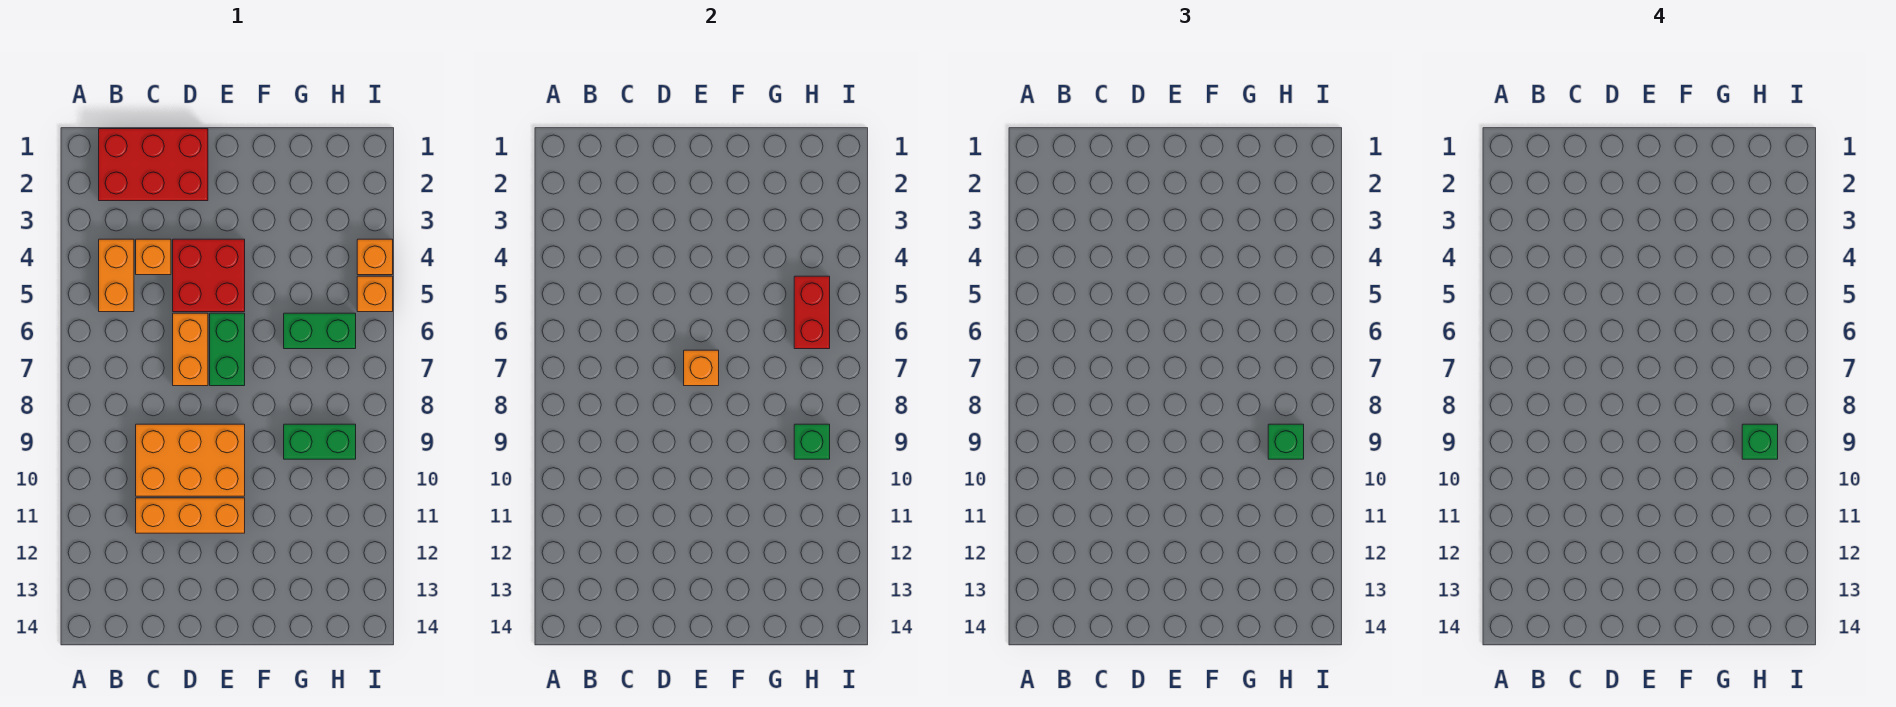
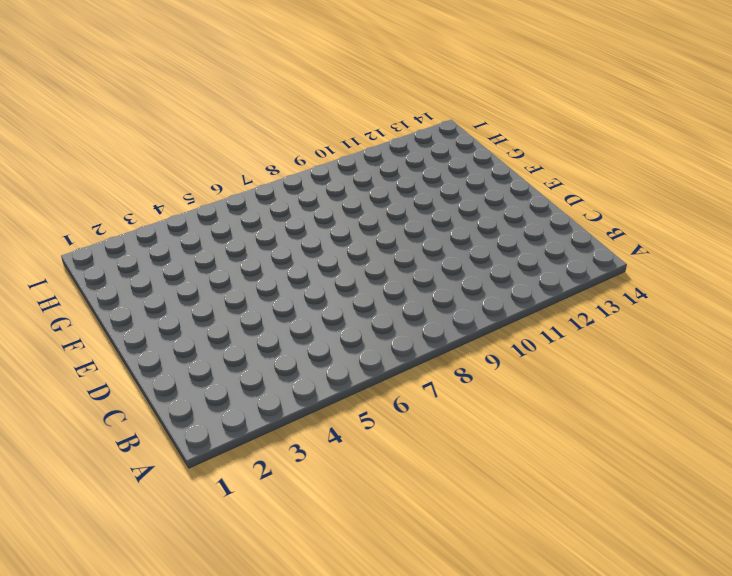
none -> red 2x3 brick [99,129,208,201]
none -> orange 1x2 brick [99,239,134,312]
none -> orange 1x1 brick [136,239,171,275]

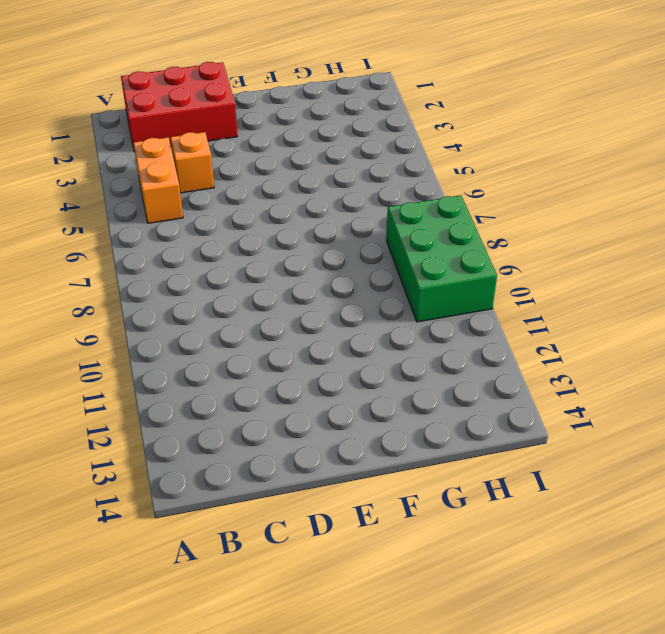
green 2x3 brick [386,195,497,322] -> green 1x2 brick [284,424,356,459]
none -> orange 2x3 brick [136,424,245,496]
none -> orange 1x3 brick [136,498,245,533]
none -> red 2x2 brick [173,239,245,312]

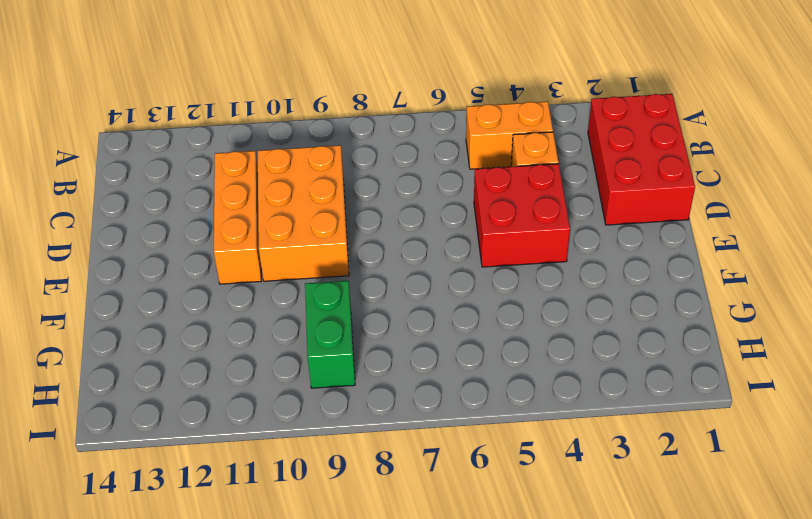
none -> orange 1x2 brick [173,313,208,386]
none -> green 1x2 brick [210,313,245,386]
none -> green 1x2 brick [284,313,356,349]

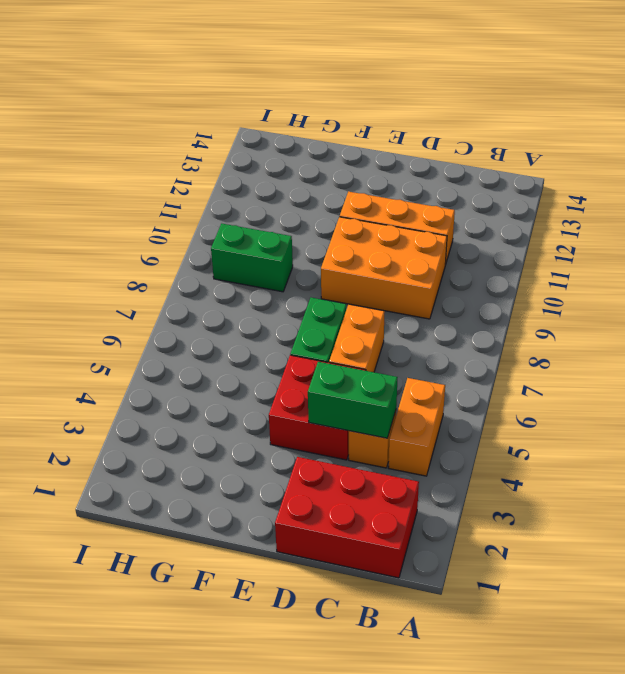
green 1x2 brick [308,362,398,438] -> green 1x2 brick moved to [284,313,356,349]
none -> orange 1x1 brick [357,239,393,275]
none -> orange 1x1 brick [357,276,393,312]
none -> orange 1x1 brick [684,350,719,386]

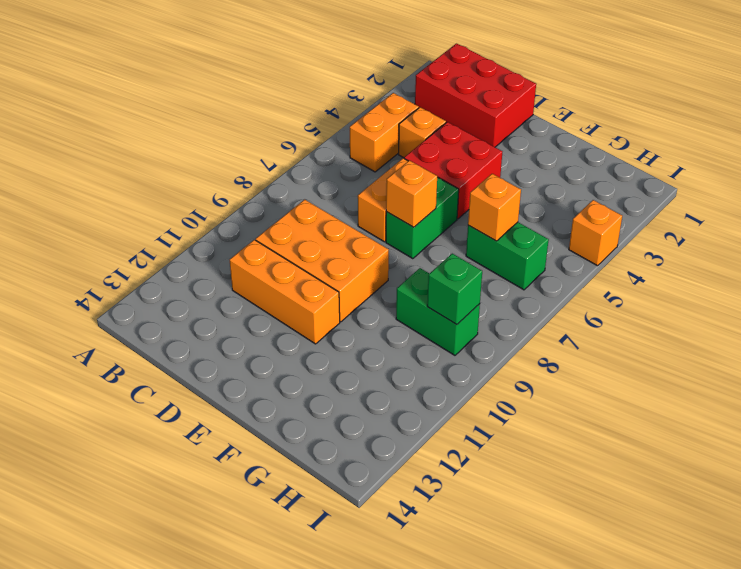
orange 1x1 brick [468,174,521,241] -> orange 1x1 brick moved to [357,276,393,312]
none -> red 1x2 brick [794,276,830,349]
none -> green 1x1 brick [1268,424,1304,459]
none -> green 1x1 brick [1742,424,1778,459]

